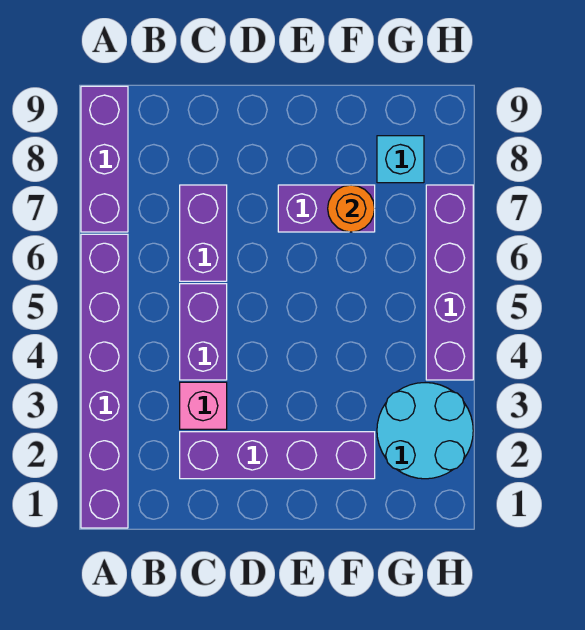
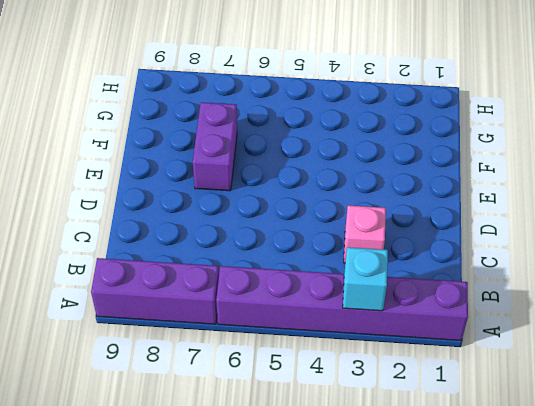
cyan 1x1 brick [343,247,388,311] -> cyan 1x1 brick moved to [377,136,424,183]
none -> purple 1x4 brick [180,432,375,479]
none -> purple 1x2 brick [180,284,227,380]

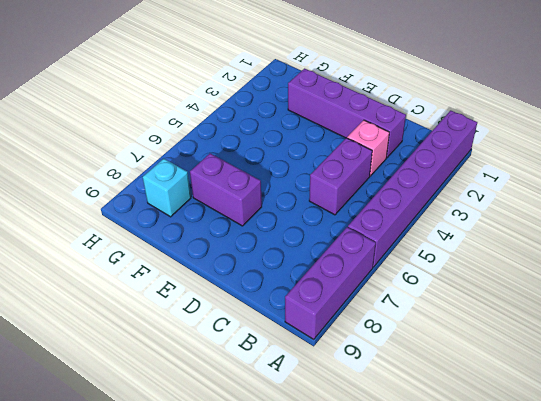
none -> purple 1x2 brick [180,185,227,281]
none -> cyan 2x2 round brick [377,383,473,479]

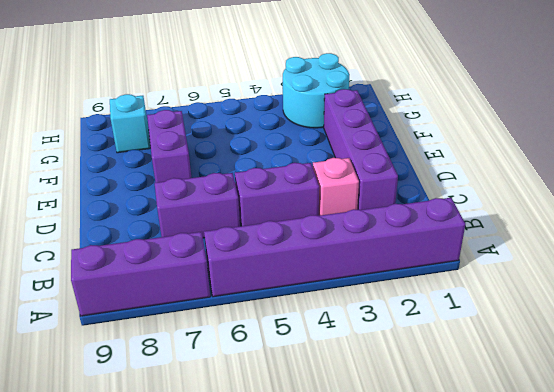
none -> purple 1x4 brick [426,185,473,380]
none -> orange 1x1 round brick [328,185,375,232]

